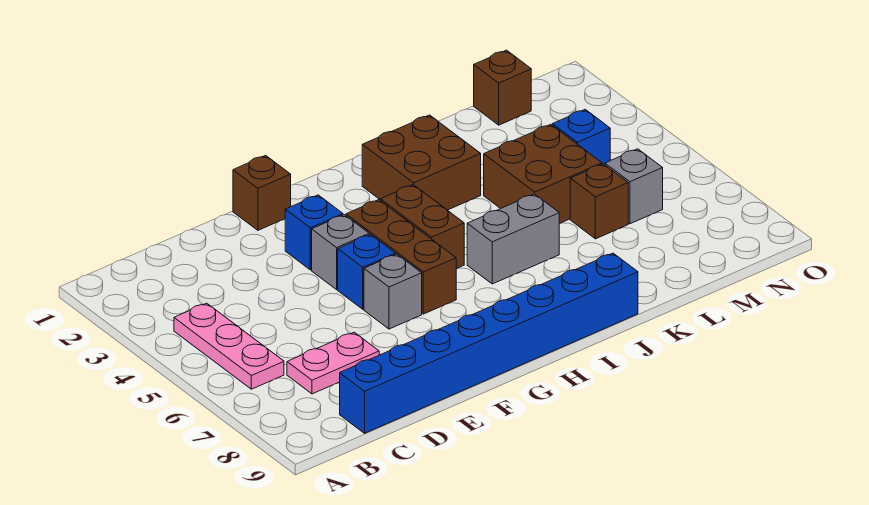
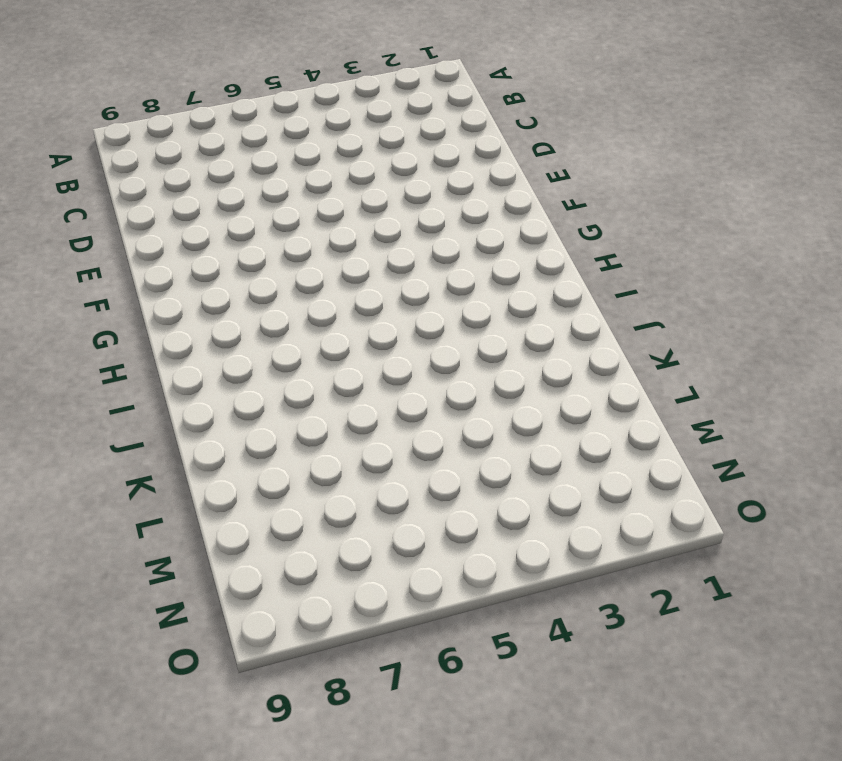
none -> pink 1x3 plate [174,303,284,389]
none -> pink 1x2 plate [287,332,379,394]
none -> blue 1x8 brick [340,253,638,433]

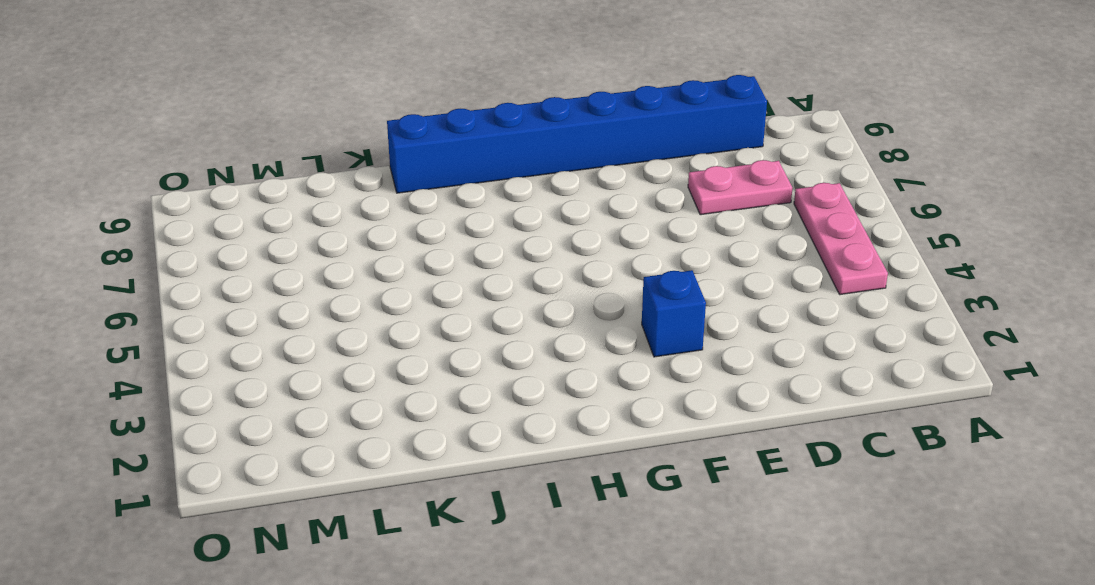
none -> brown 1x1 brick [233,156,291,230]
none -> grey 1x1 brick [312,215,369,289]
none -> blue 1x1 brick [338,234,396,309]

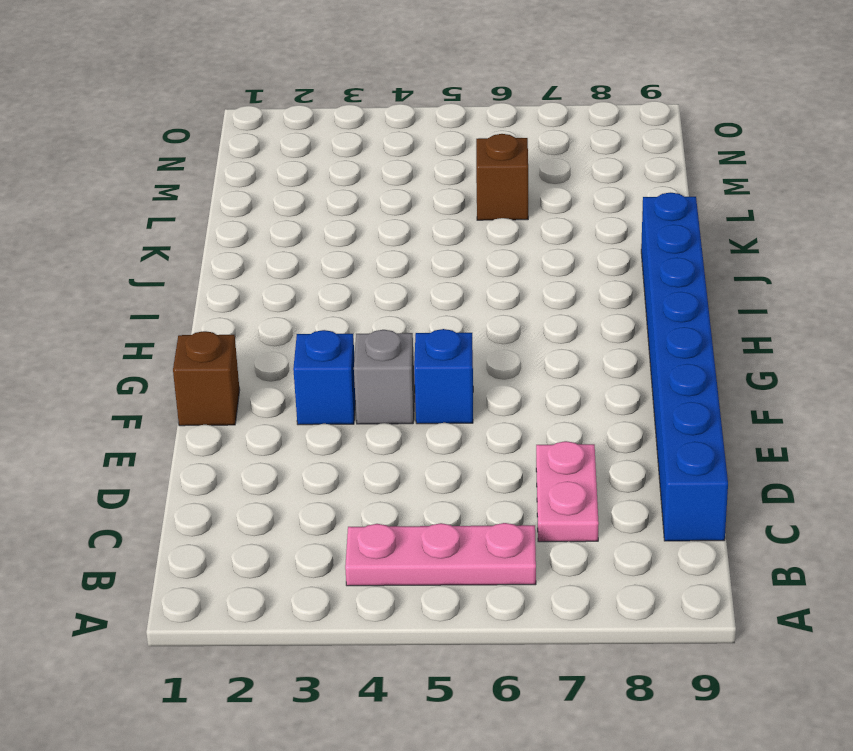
none -> grey 1x1 brick [364,254,422,329]
none -> brown 1x3 brick [346,200,456,314]
none -> brown 1x2 brick [380,185,464,269]

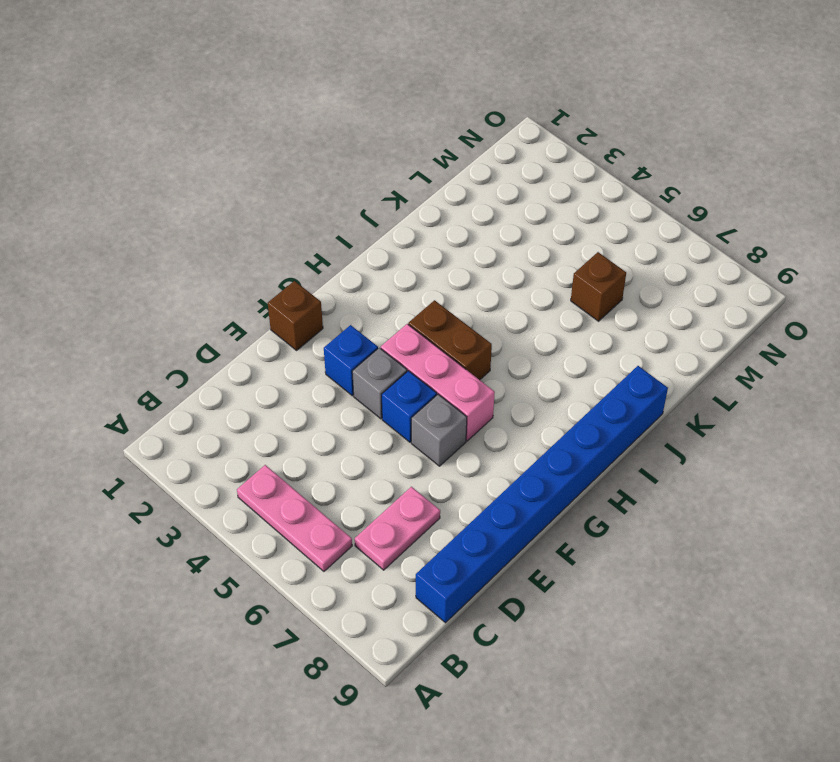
pink 1x3 brick [381,324,495,441] -> brown 1x3 brick [346,200,456,314]
none -> brown 2x2 brick [362,115,481,210]
none -> grey 1x2 brick [467,194,559,284]
none -> brown 2x2 brick [484,124,602,224]

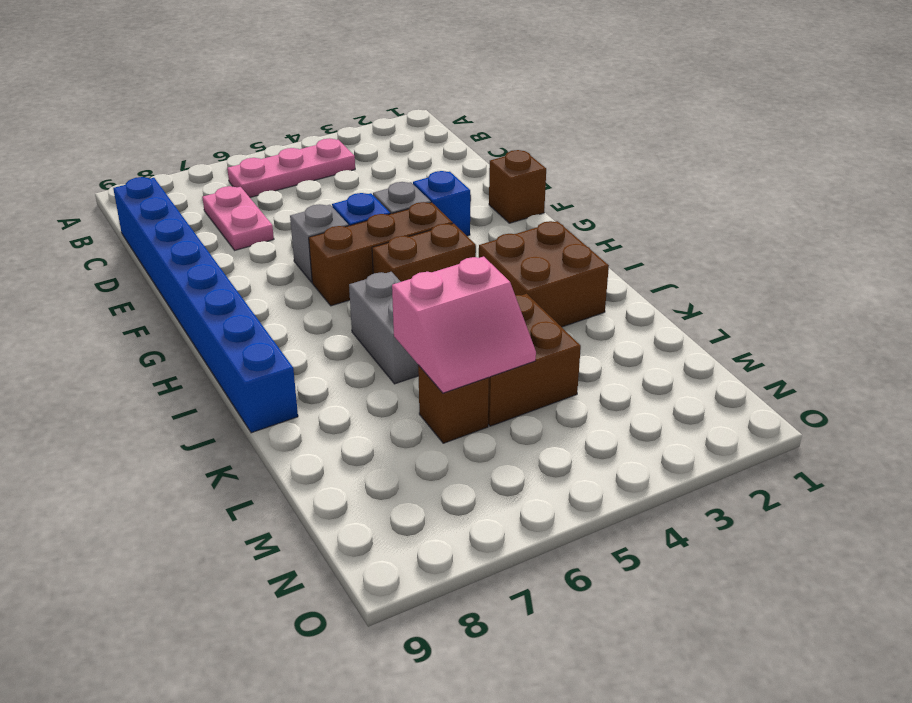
pink 2x2 slope [392,257,536,393] -> none
none -> brown 1x1 brick [474,50,531,125]
none -> blue 1x1 brick [552,110,610,165]
none -> grey 1x1 brick [605,149,663,224]

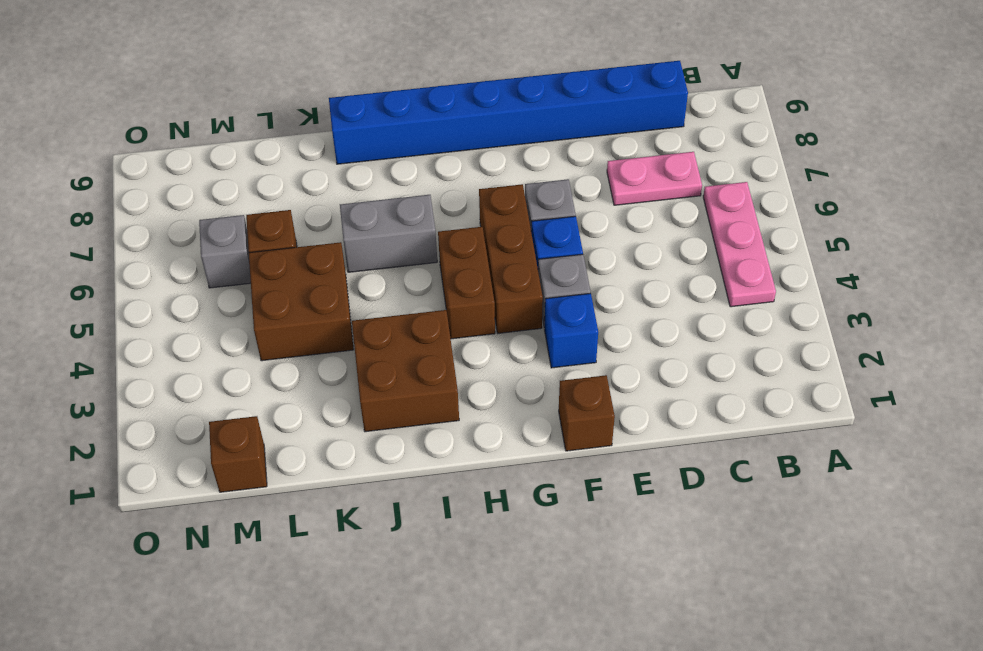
none -> blue 1x1 brick [552,110,610,165]

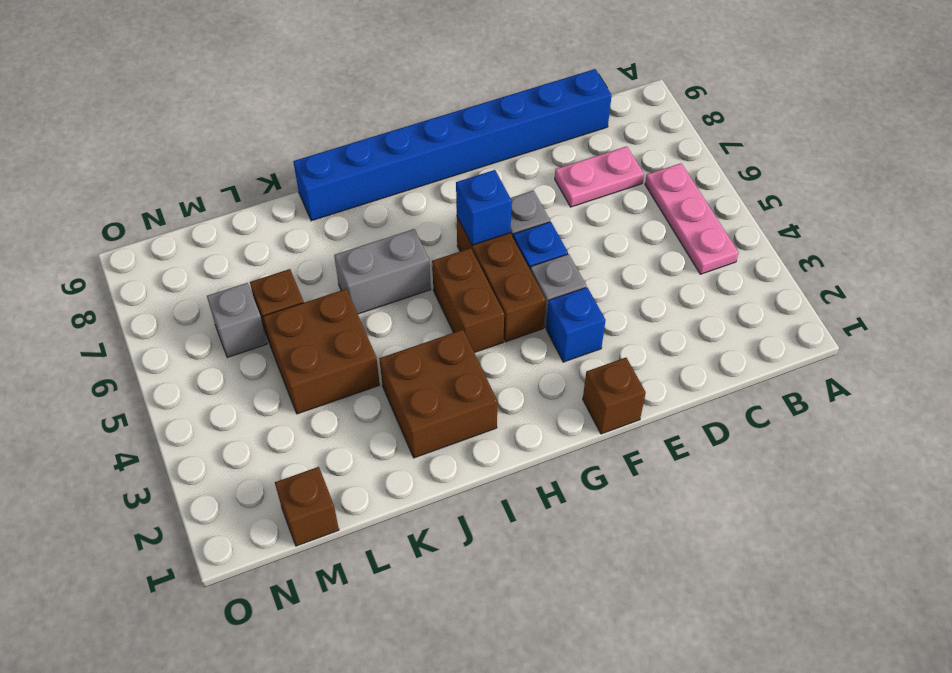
blue 1x1 brick [456,170,512,245] -> blue 1x1 brick moved to [552,110,610,165]

